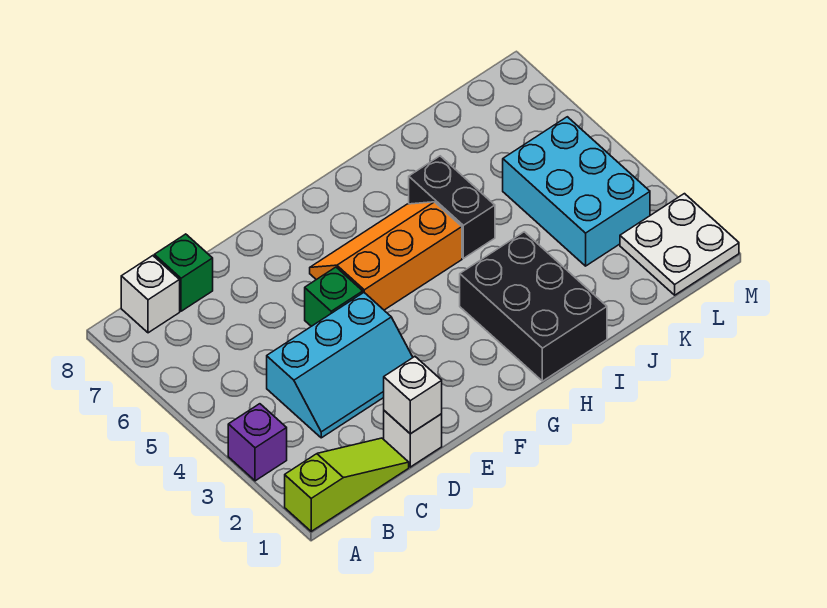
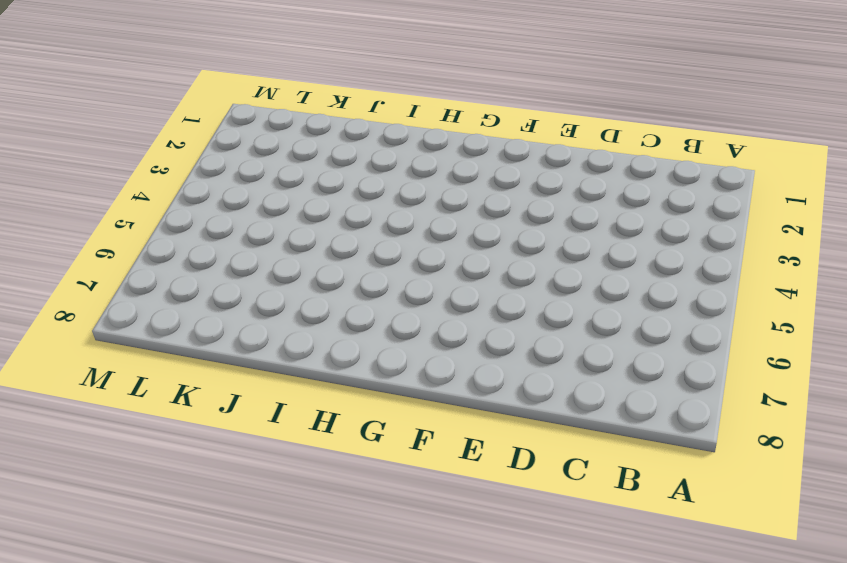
none -> lime 1x3 slope [285,438,409,531]
none -> purple 1x1 brick [228,404,287,481]
none -> white 1x1 brick [121,256,180,333]

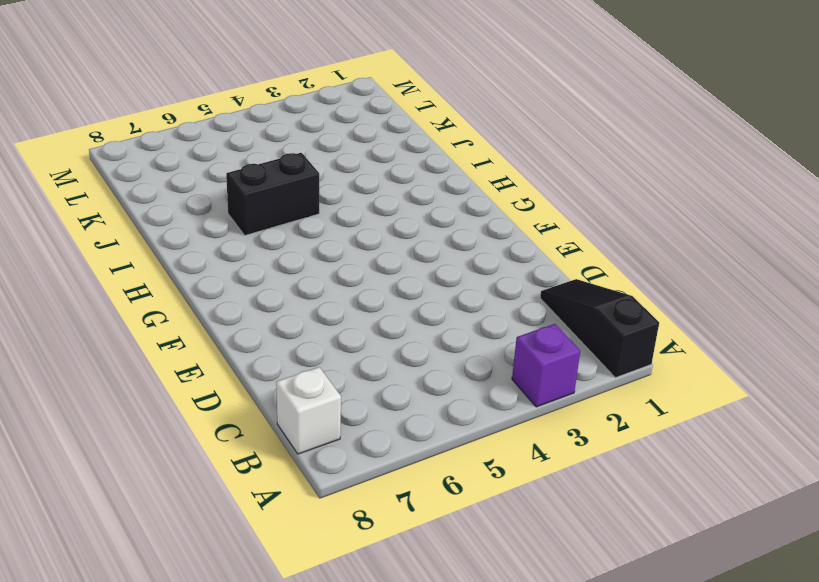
black 1x3 slope [540,279,659,378] -> lime 1x3 slope [285,438,409,531]
none -> cyan 2x3 slope [267,293,413,438]
none -> green 1x1 brick [154,234,213,311]
none -> white 1x1 brick [384,411,442,467]

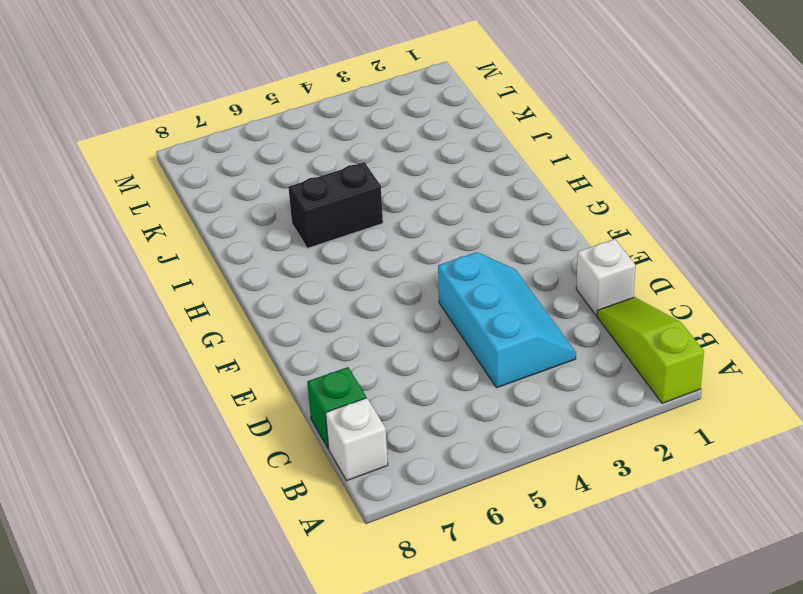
none -> purple 1x1 brick [228,404,287,481]
none -> green 1x1 brick [305,267,363,326]
none -> orange 2x3 slope [310,202,462,310]

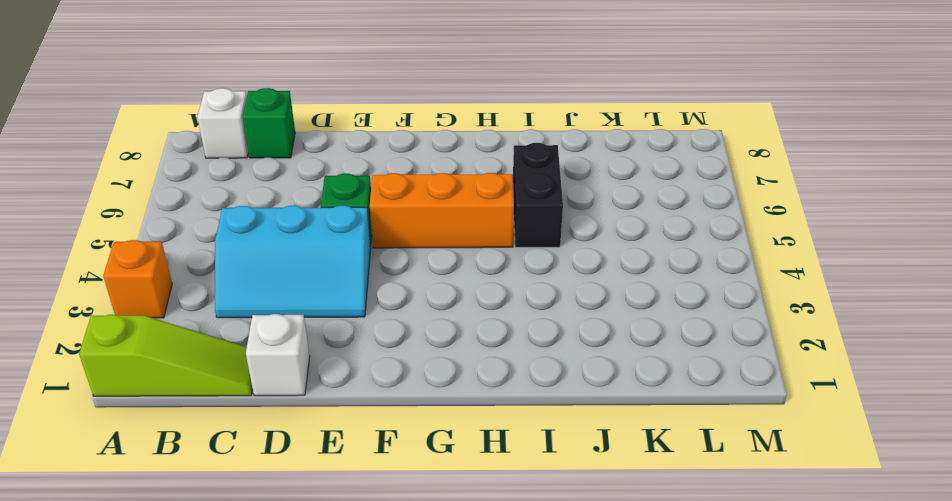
orange 1x1 brick [103,240,172,318] -> purple 1x1 brick [228,404,287,481]
none -> black 2x3 brick [460,232,607,381]
none -> cyan 2x3 brick [503,117,650,266]
none -> white 2x2 plate [620,194,739,295]

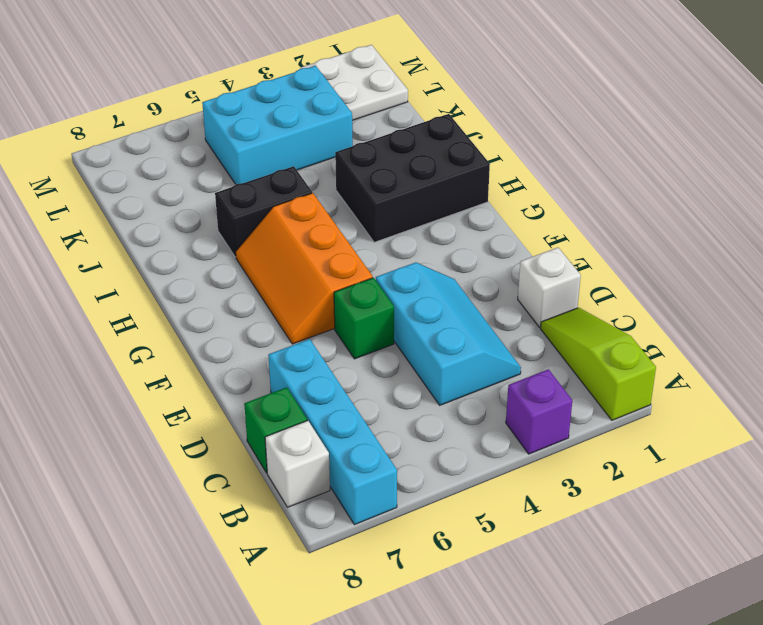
cyan 1x4 brick [268,339,397,525] -> none
none -> white 1x1 brick [384,357,442,434]

